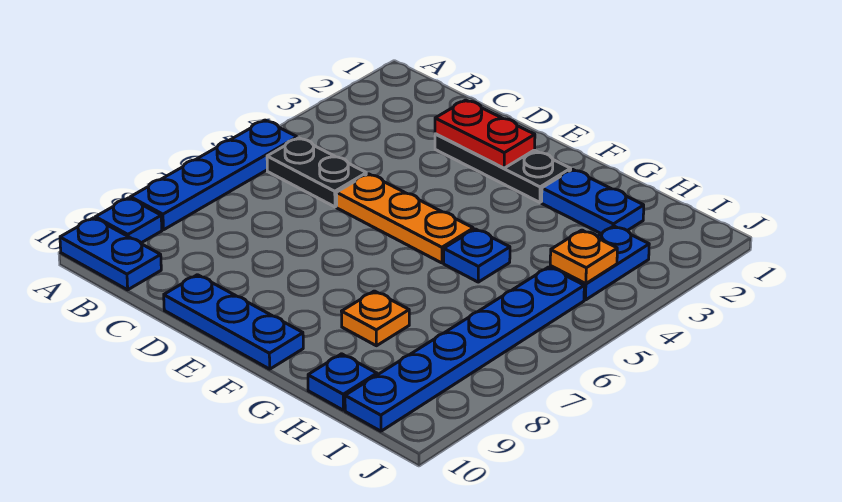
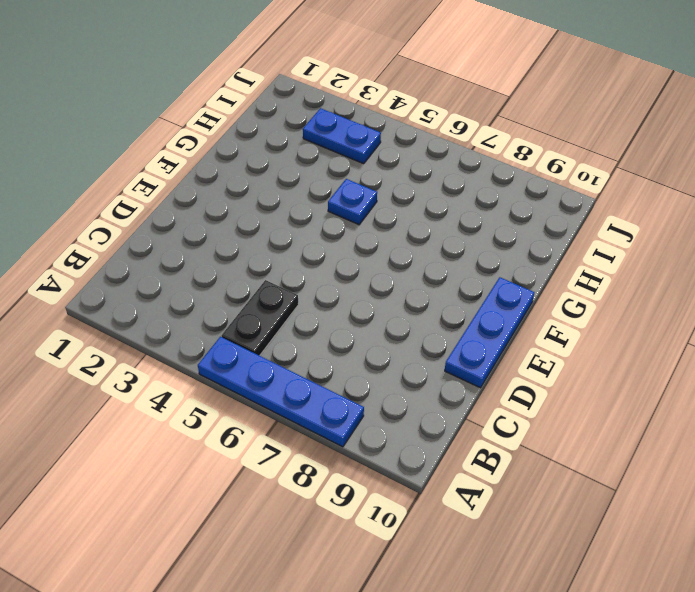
none -> blue 1x1 plate [95,198,162,243]
none -> blue 1x2 plate [60,218,161,290]
none -> black 1x3 plate [435,134,571,202]

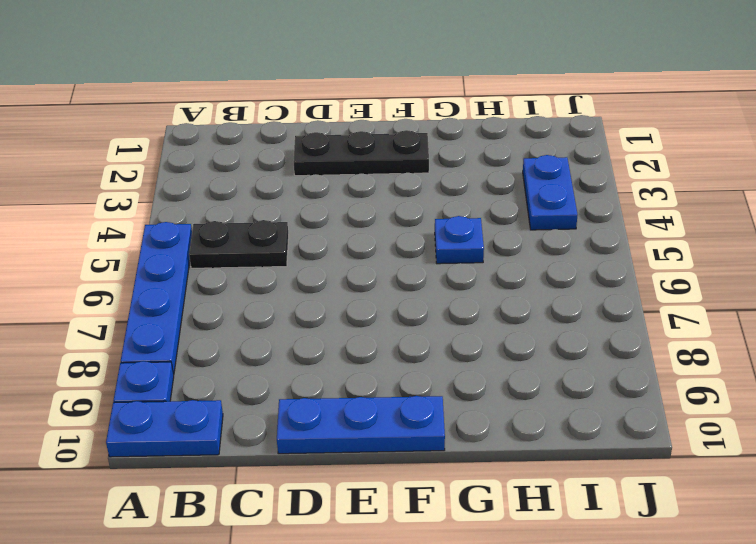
none -> orange 1x3 plate [336,174,473,263]
none -> blue 1x2 plate [542,169,644,234]
none -> orange 1x1 plate [341,291,409,346]

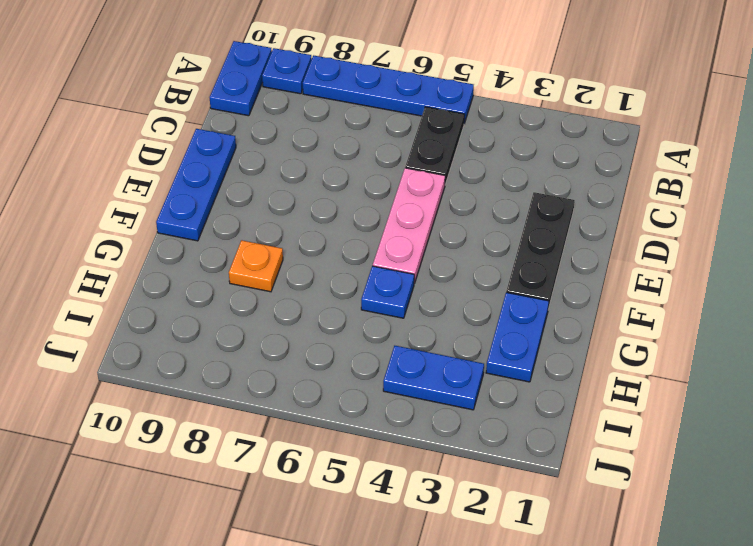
pink 1x3 plate [373,168,445,283] -> orange 1x3 plate [336,174,473,263]
none -> blue 1x1 plate [308,354,377,410]
none -> blue 1x6 plate [345,267,584,431]
none -> red 1x2 plate [435,100,535,168]

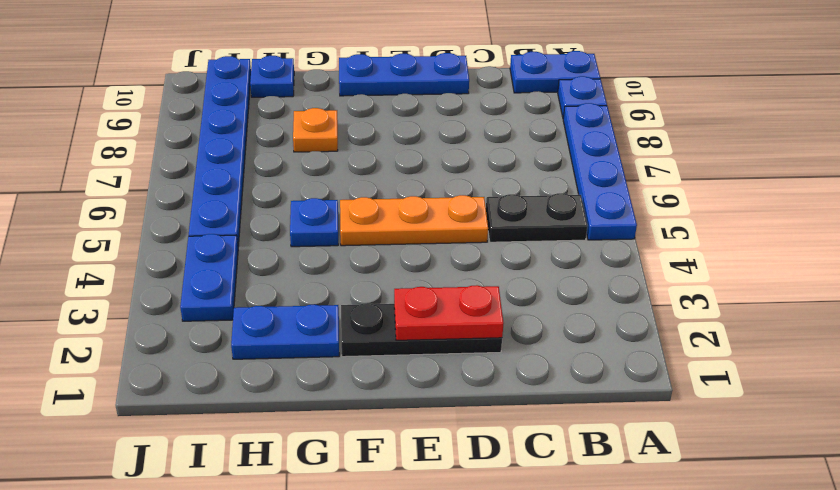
none -> orange 1x1 plate [550,230,617,284]

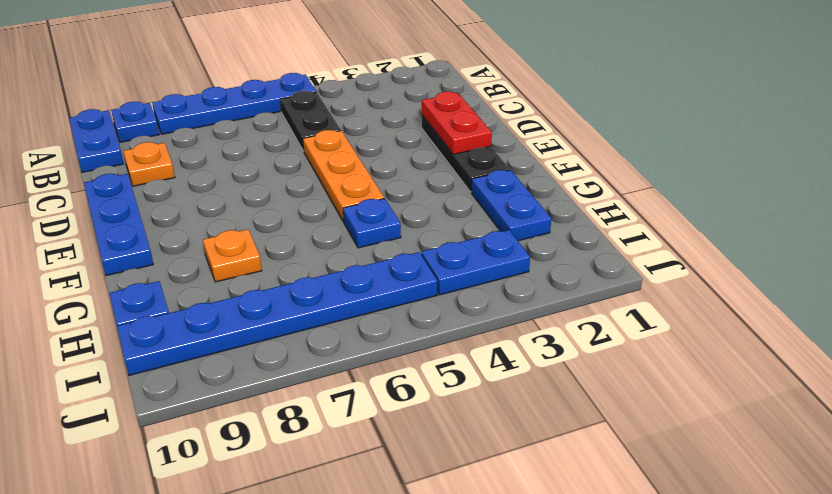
orange 1x1 plate [123,142,175,186] -> orange 1x1 plate moved to [550,230,617,284]

